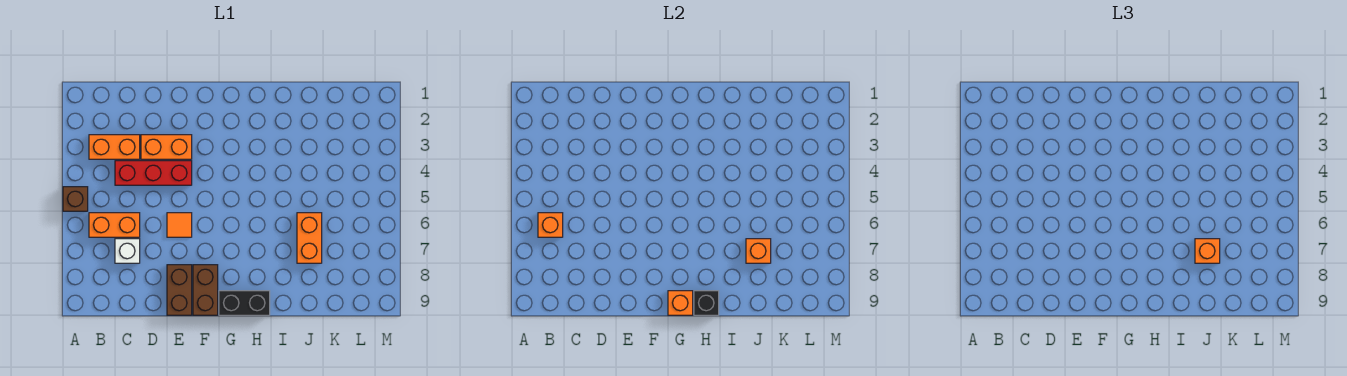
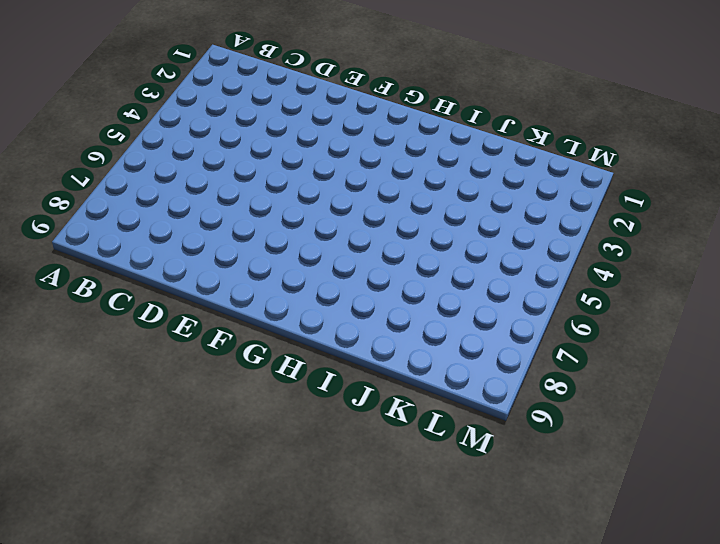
none -> brown 1x1 brick [63,187,88,211]
none -> orange 1x2 brick [89,135,140,159]
none -> orange 1x2 brick [89,213,140,237]

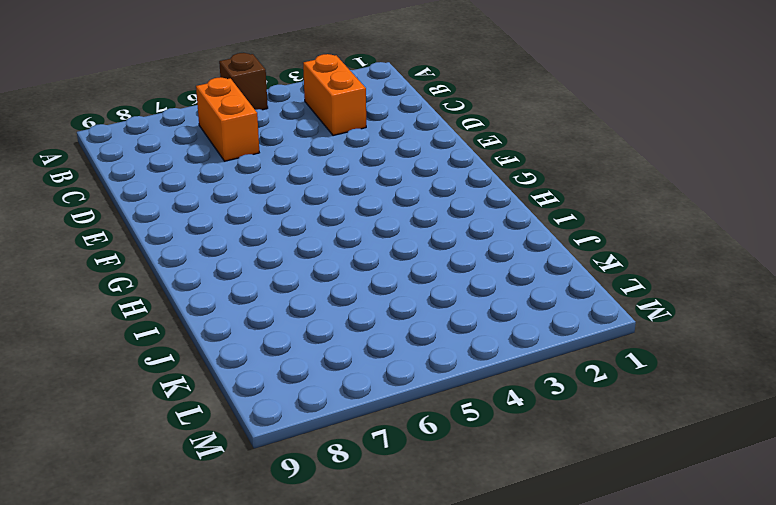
none -> red 1x3 brick [115,161,192,185]
none -> white 1x1 brick [115,239,140,263]
none -> orange 1x2 brick [141,135,192,159]

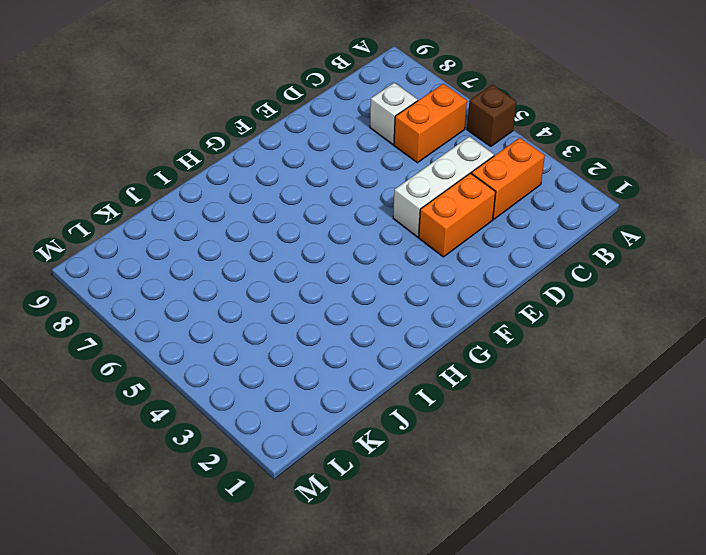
white 1x3 brick [393,137,494,237] -> red 1x3 brick [115,161,192,185]
none -> orange 1x1 tile [167,213,192,237]
none -> brown 1x2 brick [167,265,192,315]
none -> brown 1x2 brick [193,265,218,315]

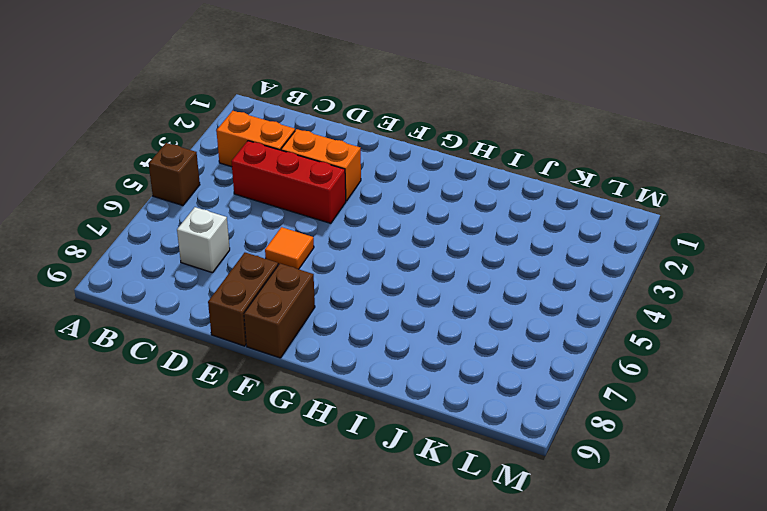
none -> orange 1x2 brick [89,213,140,237]
none -> black 1x2 brick [219,291,270,315]
none -> orange 1x2 brick [297,213,322,263]

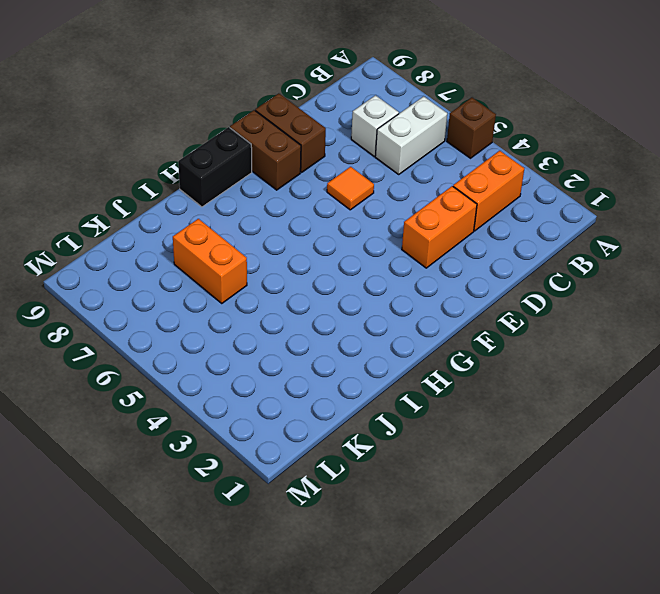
white 1x2 brick [375,96,447,174] -> orange 1x2 brick [89,213,140,237]
none -> red 1x3 brick [115,161,192,185]
none -> orange 1x1 brick [538,213,563,237]
none -> orange 1x1 brick [668,291,693,315]

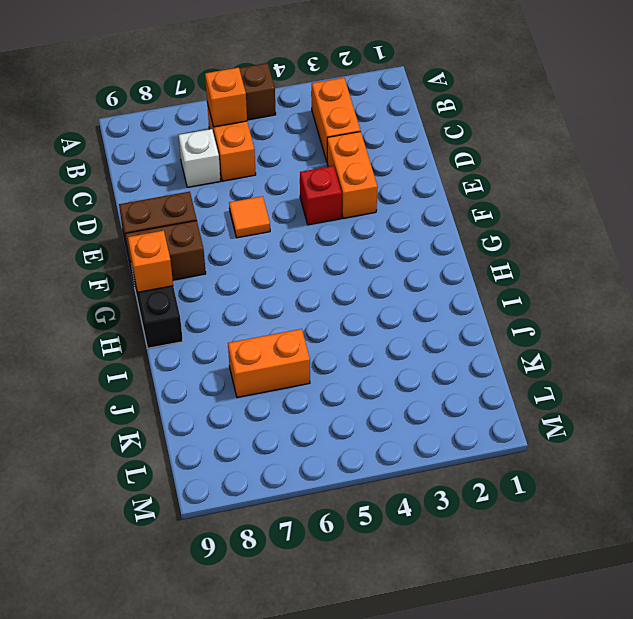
red 1x1 brick [300,166,342,225] -> red 1x3 brick [115,161,192,185]
none -> black 1x1 brick [694,291,719,315]
none -> orange 1x1 brick [746,239,771,263]
none -> orange 1x1 brick [1195,239,1220,263]

